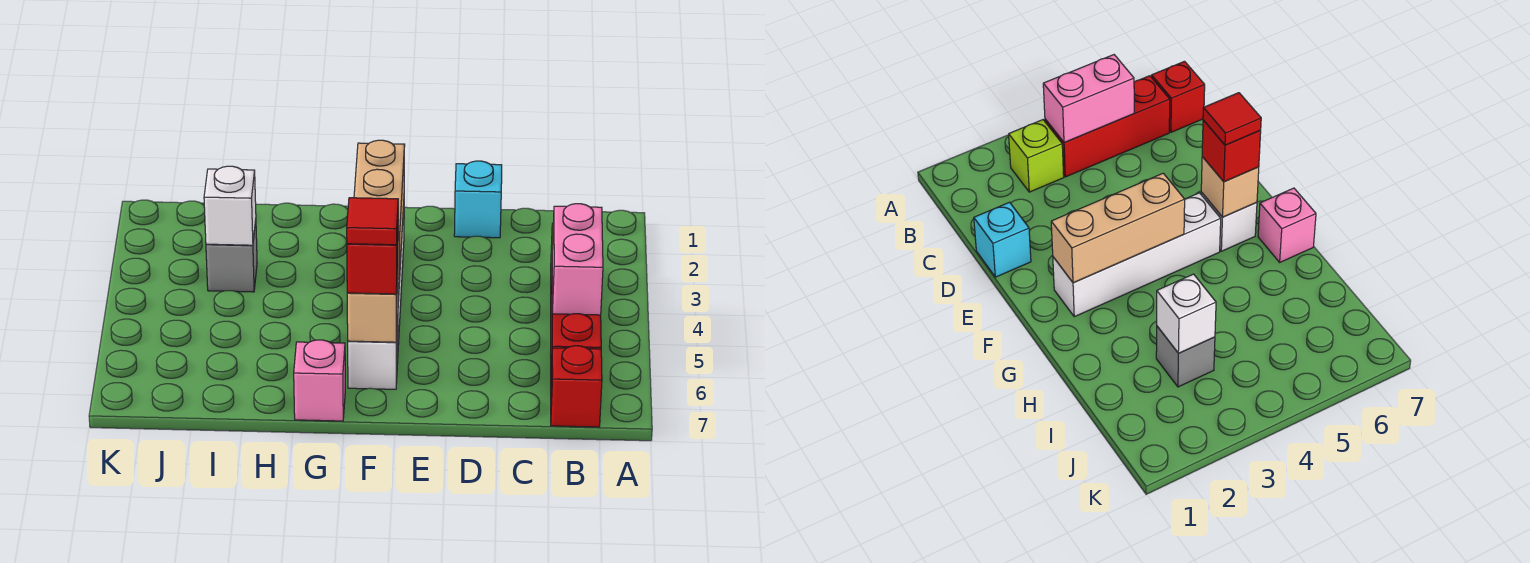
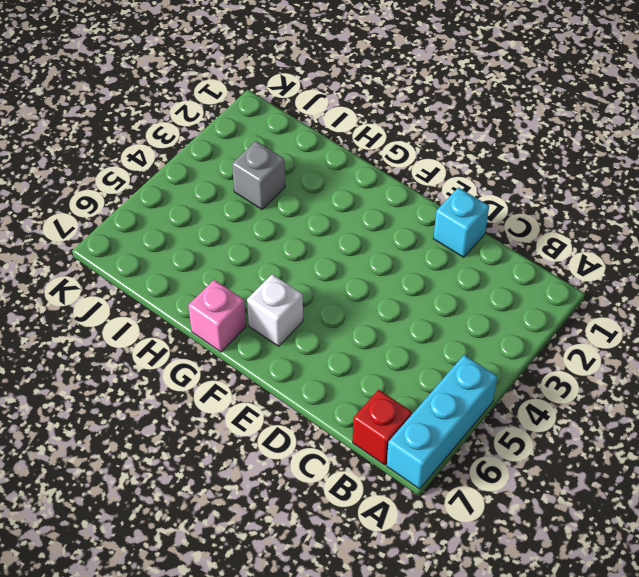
cyan 1x3 brick [387,355,497,489] -> none
none -> lime 1x1 brick [1009,120,1064,192]
none -> red 1x3 brick [551,276,601,373]
none -> white 1x4 brick [1053,193,1221,317]

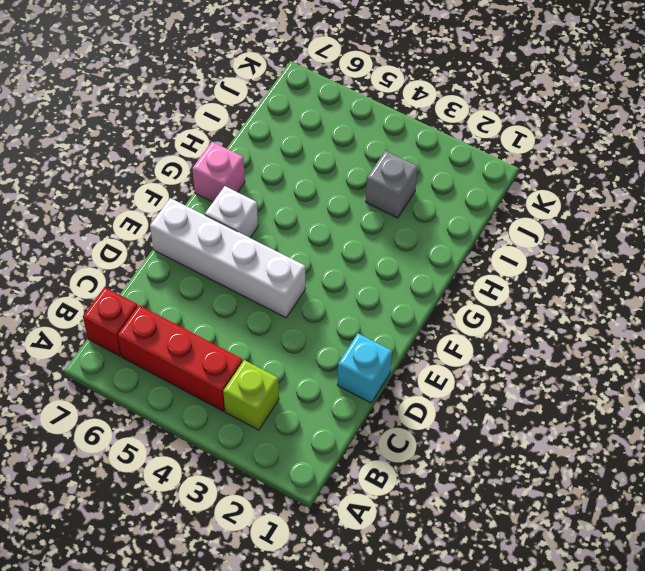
white 1x4 brick [150,198,305,318] -> white 1x4 brick moved to [1053,193,1221,317]
none -> pink 1x2 brick [552,204,603,315]
none -> tan 1x3 brick [354,140,405,279]
none -> tan 1x1 brick [347,275,398,342]

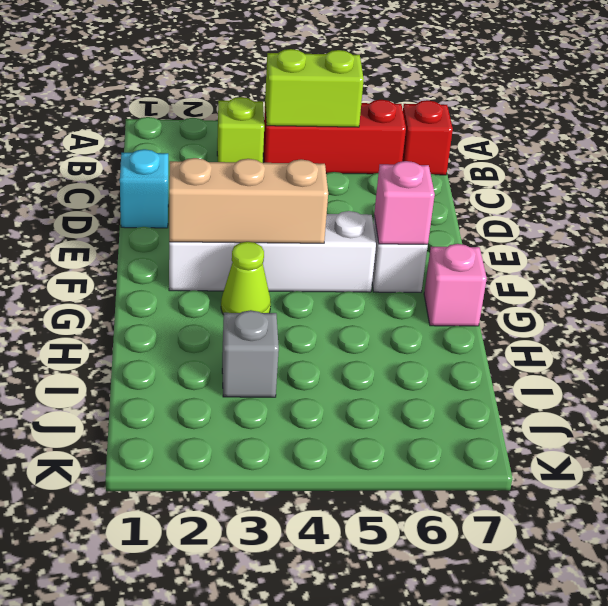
lime 1x2 brick [265,49,364,127] -> pink 1x2 brick [552,204,603,315]
pink 1x1 brick [374,161,435,244] -> tan 1x1 brick [347,275,398,342]
lime 1x1 cone [221,242,271,315] -> none
none -> white 1x1 brick [204,166,256,245]
none -> red 1x1 brick [347,229,398,294]
none -> red 1x1 tile [347,198,398,245]

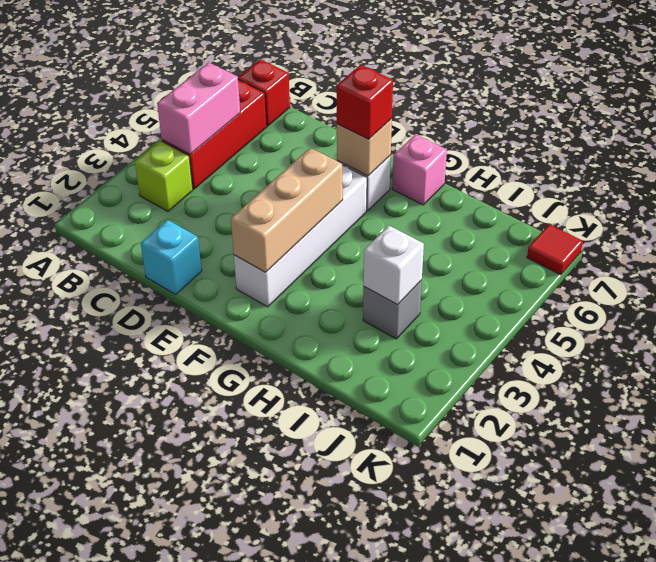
red 1x1 tile [527,224,583,275] -> red 1x1 tile moved to [347,198,398,245]

